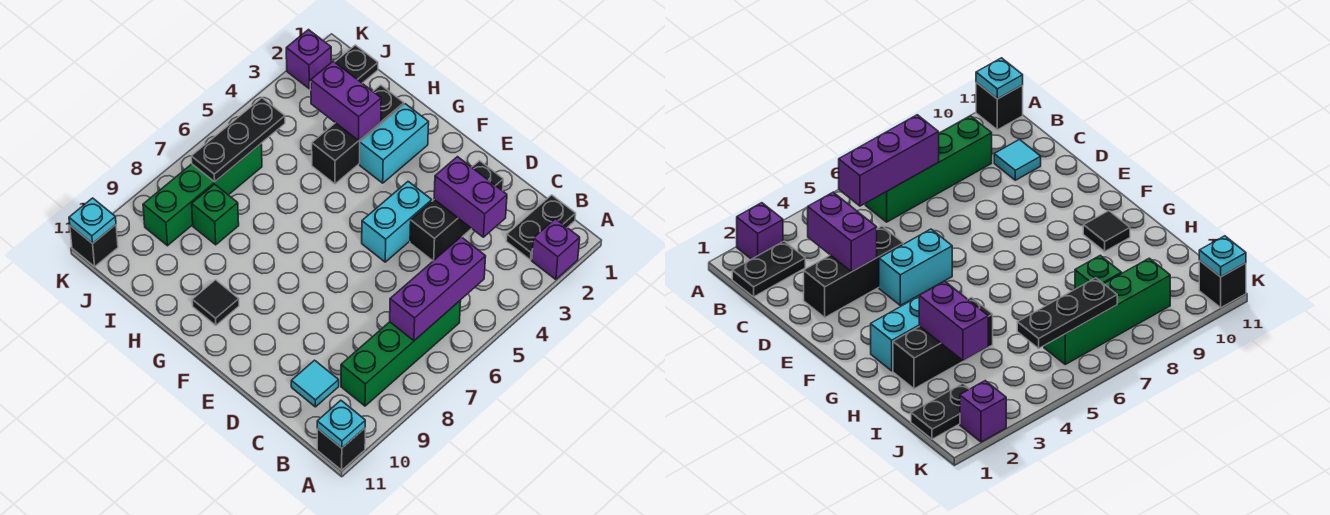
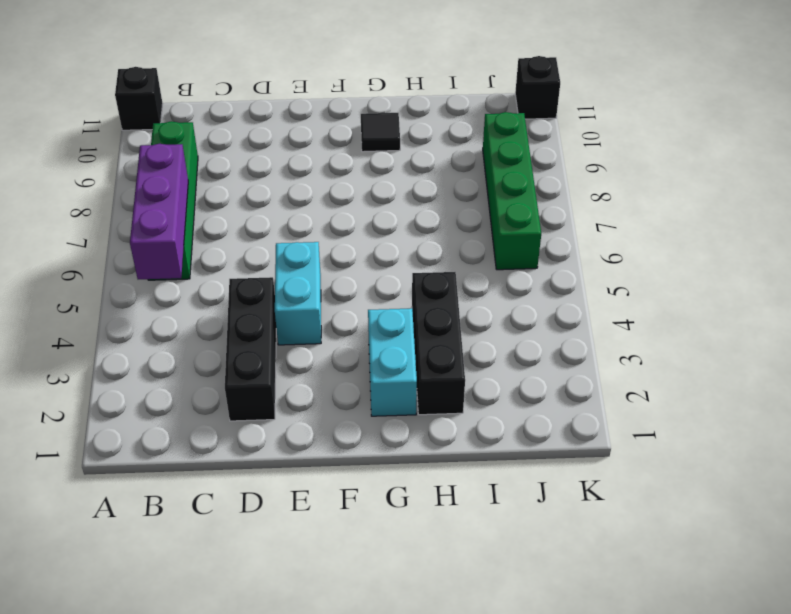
none -> purple 1x1 brick [532,219,580,280]
none -> black 1x2 plate [506,195,576,260]
none -> cyan 1x1 tile [291,360,339,407]

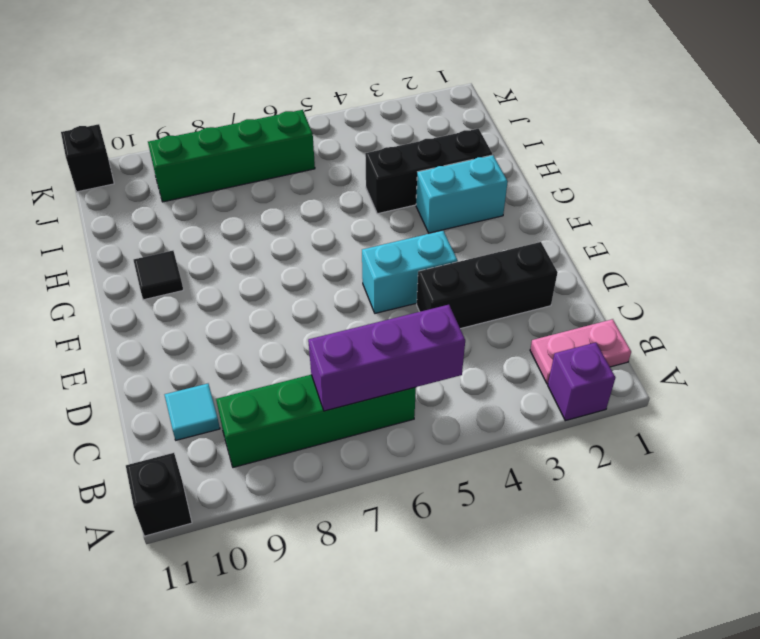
pink 1x2 plate [530,319,631,384] -> black 1x2 plate [506,195,576,260]
none -> green 1x1 brick [192,184,239,245]
none -> black 1x2 plate [310,45,378,90]
none -> purple 1x1 brick [286,30,331,89]

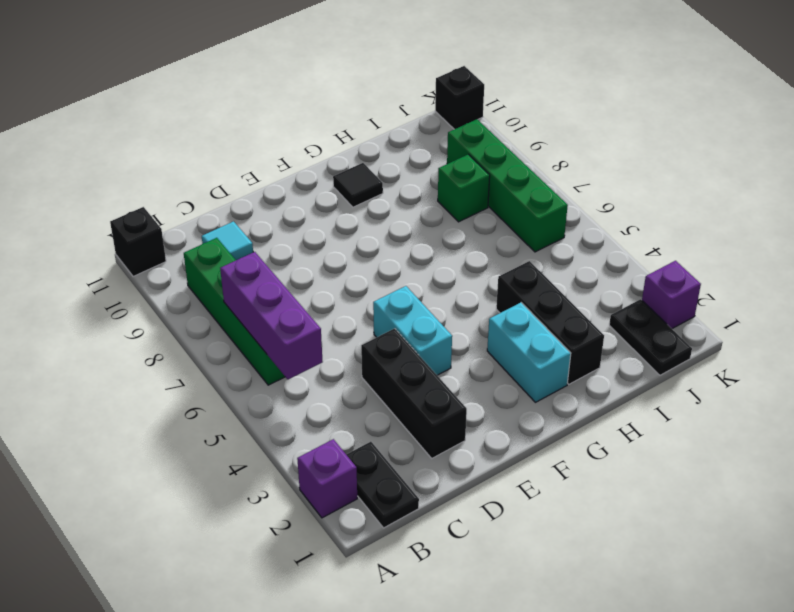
none -> cyan 1x1 plate [317,400,365,448]
none -> purple 1x2 brick [434,157,507,237]
none -> purple 1x2 brick [311,61,381,140]

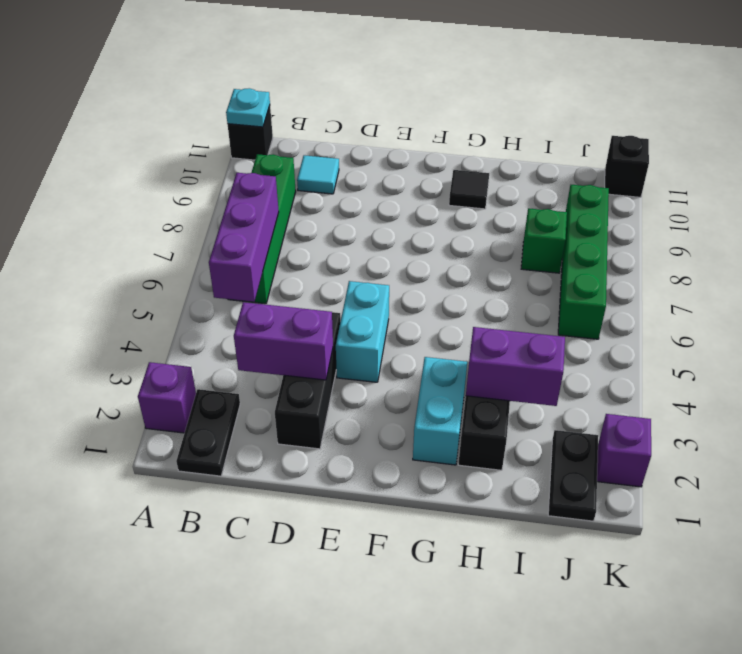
none -> black 1x3 plate [191,98,285,182]
none -> cyan 1x1 plate [69,198,116,244]

